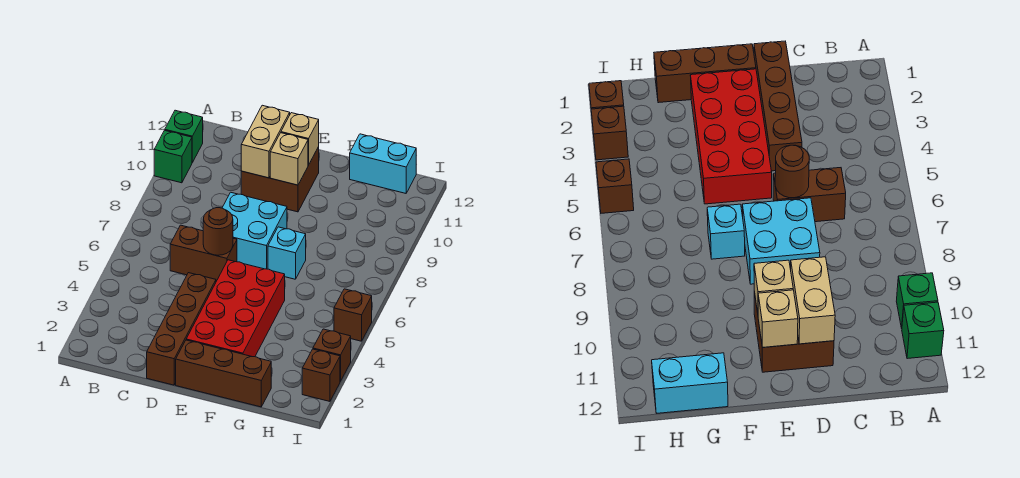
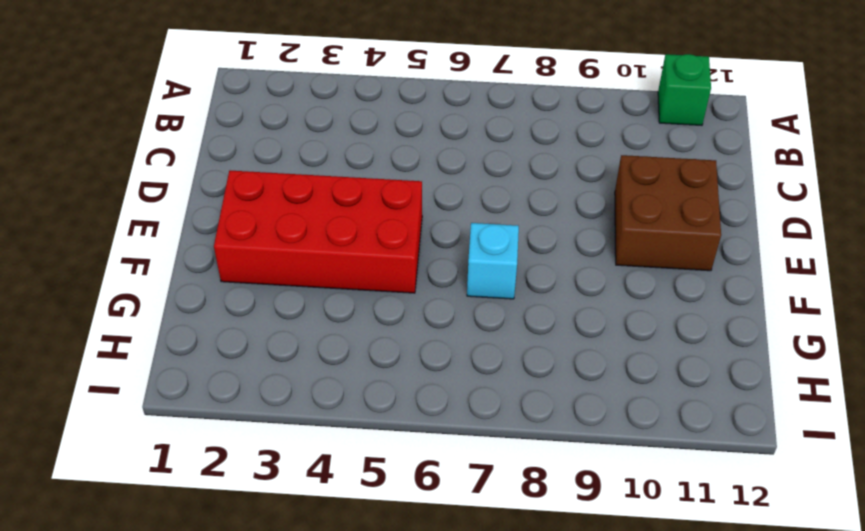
none -> green 1x1 brick [154,130,192,183]
none -> brown 1x2 brick [170,225,237,281]
none -> brown 1x4 brick [147,273,216,385]

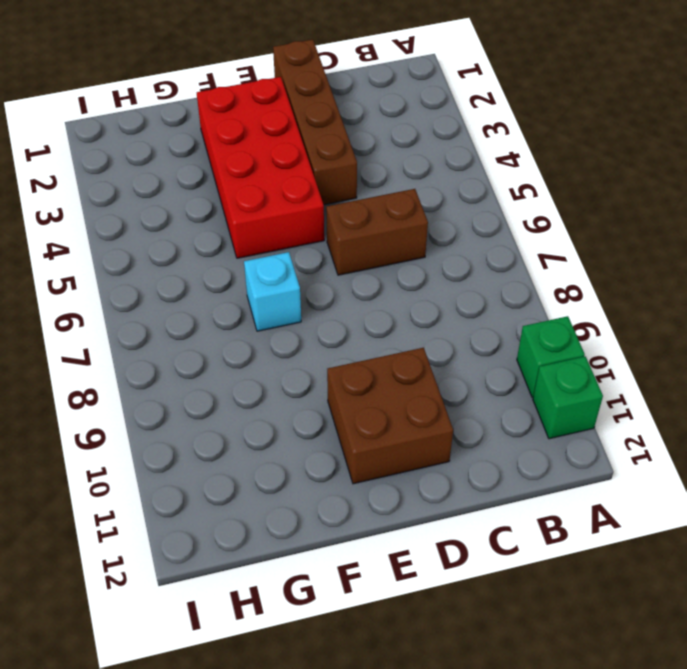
none -> cyan 2x2 brick [222,192,287,269]
none -> brown 1x3 brick [176,340,271,407]
none -> cyan 1x2 brick [350,134,416,193]

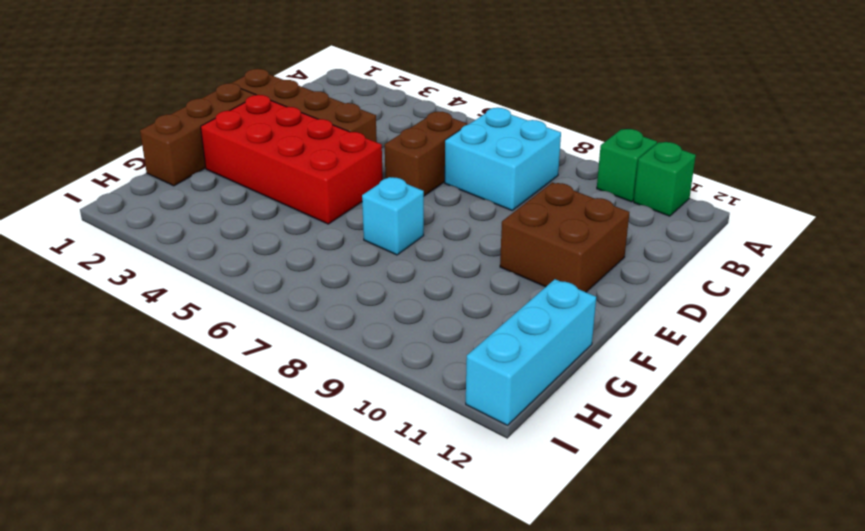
cyan 2x2 brick [445,108,561,210] -> cyan 2x2 brick moved to [222,192,287,269]
cyan 1x3 brick [466,279,596,425] -> cyan 1x2 brick [350,134,416,193]
none -> brown 1x1 brick [302,349,340,401]
none -> brown 1x1 brick [313,329,351,381]
none -> brown 1x1 brick [334,289,372,341]

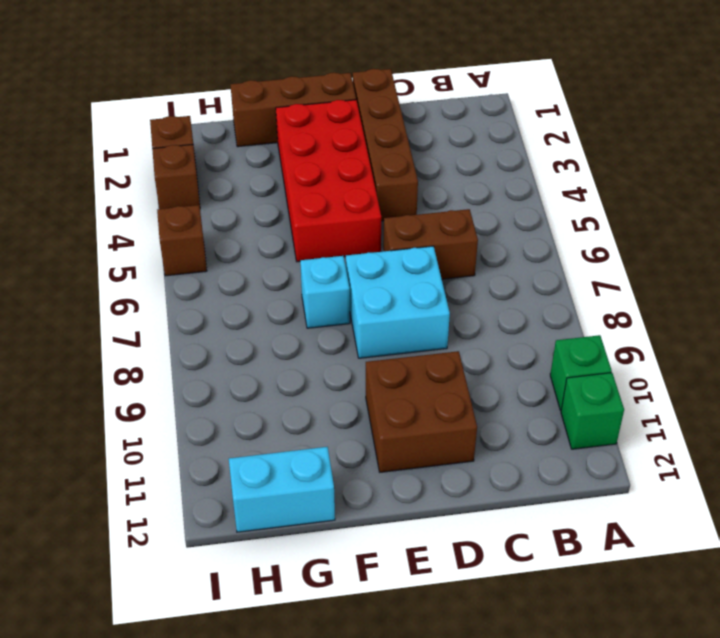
none -> brown 1x1 round brick [203,208,233,255]
none -> tan 1x2 brick [241,105,290,178]
none -> tan 1x1 brick [270,133,308,185]

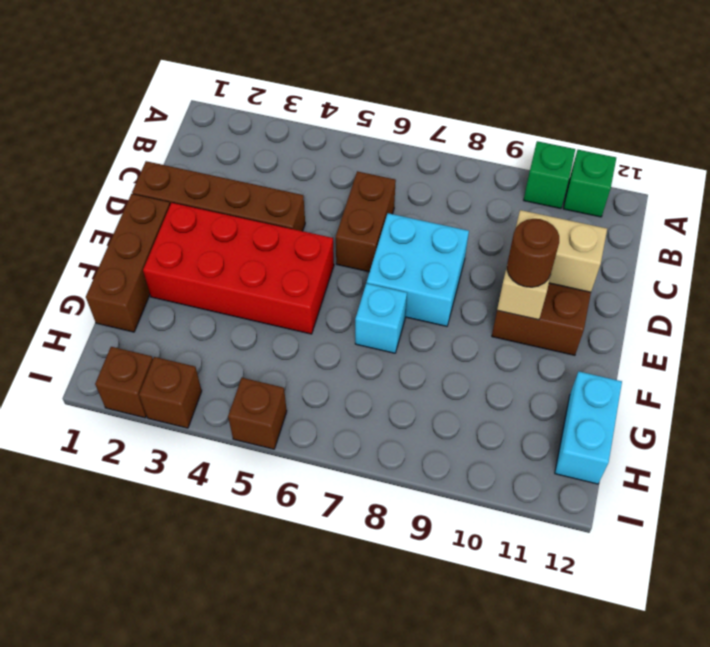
brown 1x1 round brick [507,219,559,287] -> brown 1x1 round brick moved to [203,208,233,255]
none -> tan 1x1 brick [281,113,319,165]

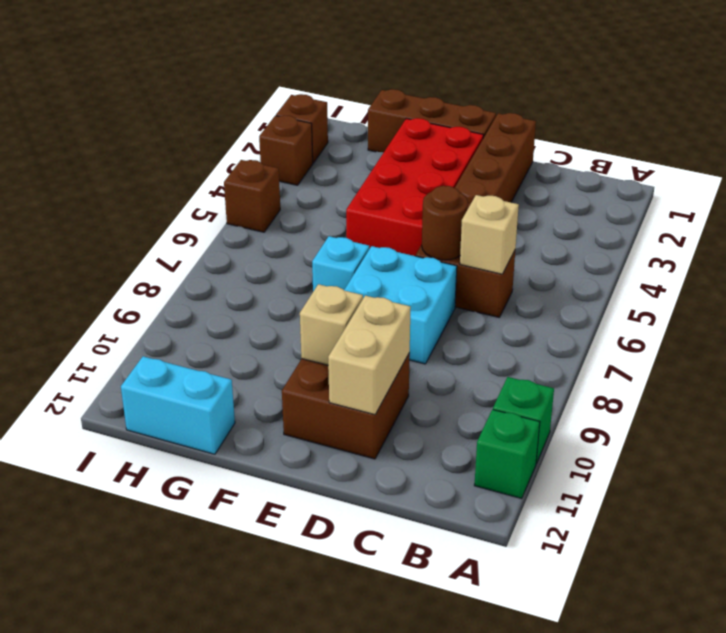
tan 1x1 brick [460,195,519,274] -> tan 1x1 brick moved to [281,113,319,165]

